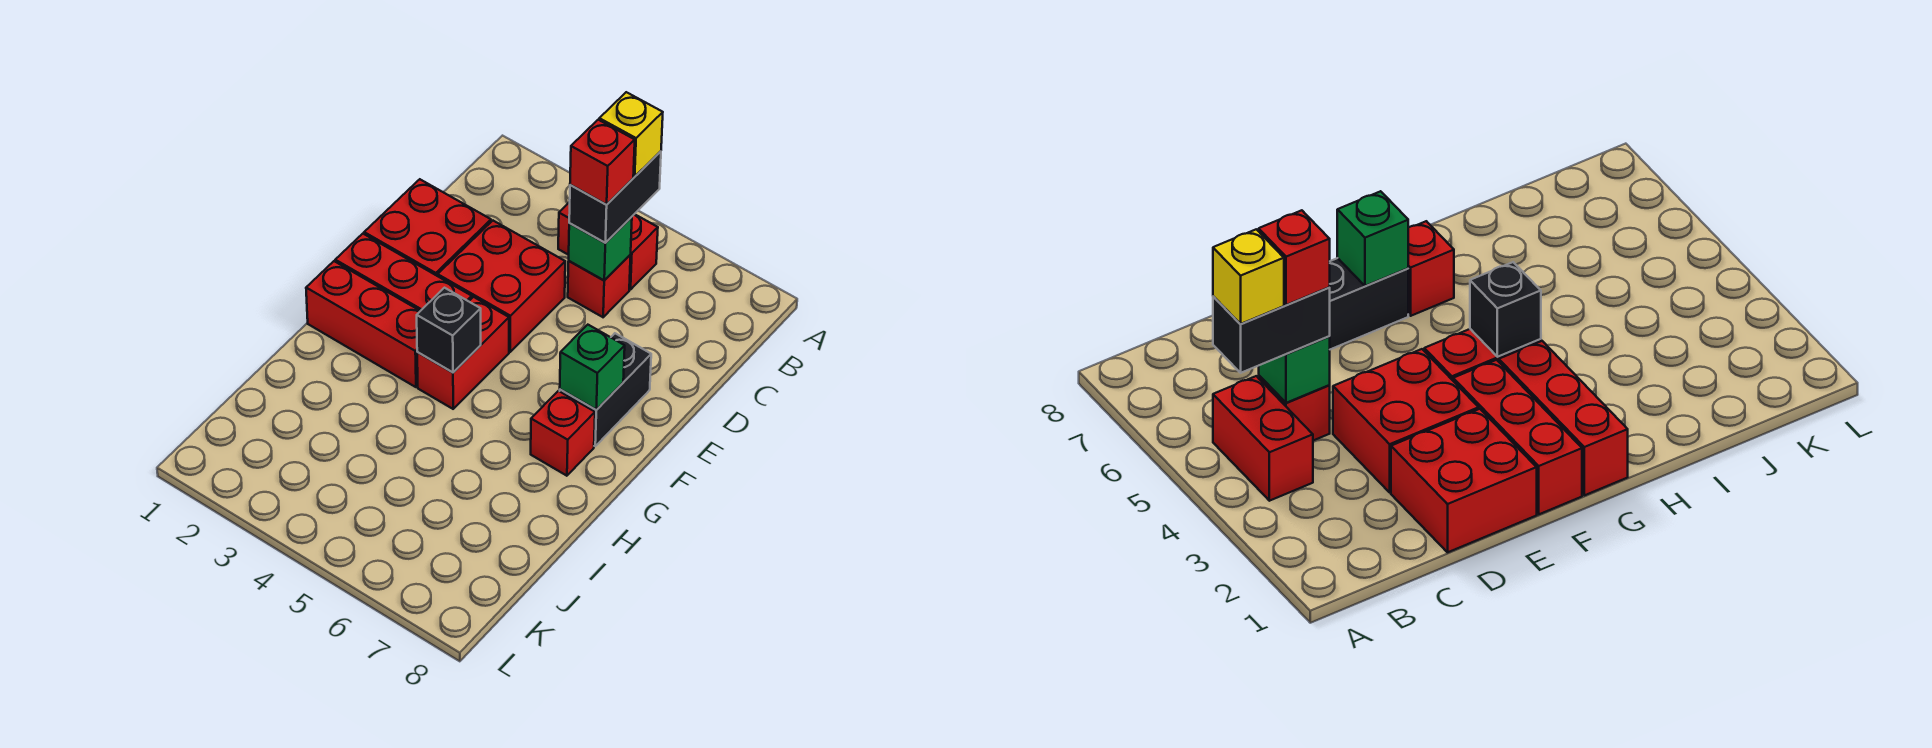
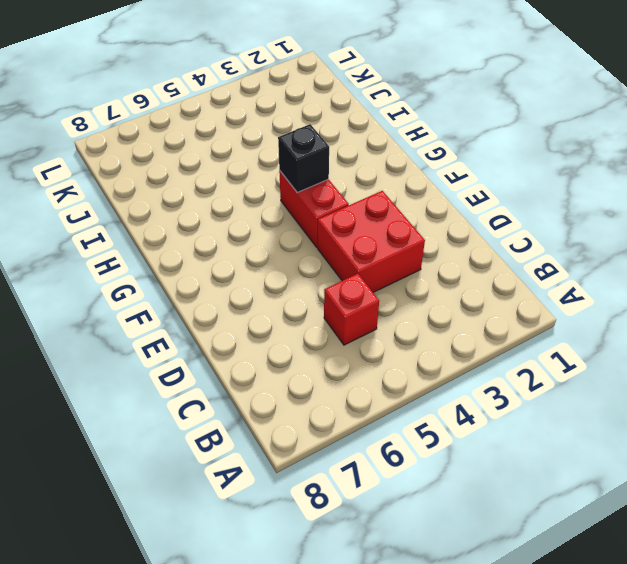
none -> red 1x2 brick [558,202,658,290]
none -> red 2x2 brick [364,179,491,276]
none -> black 1x2 brick [560,333,651,446]

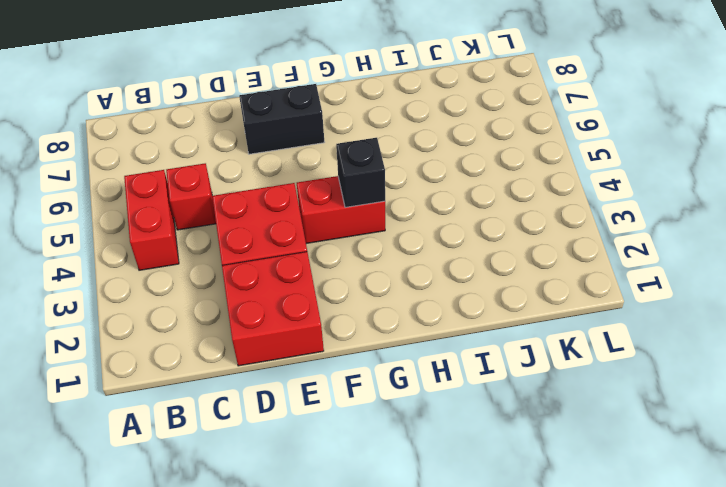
none -> red 1x3 brick [335,234,472,311]
none -> red 1x3 brick [306,261,420,387]
none -> red 1x1 brick [531,391,595,476]

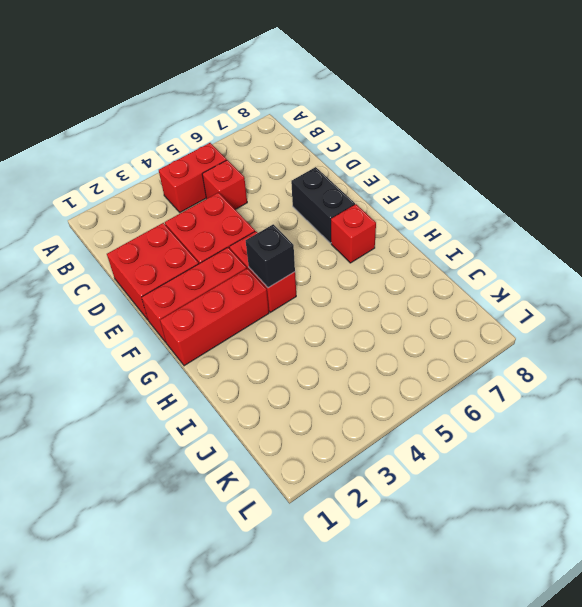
none -> green 1x1 brick [569,217,632,280]
none -> green 1x1 brick [560,325,625,410]
none -> black 1x2 brick [569,151,661,243]

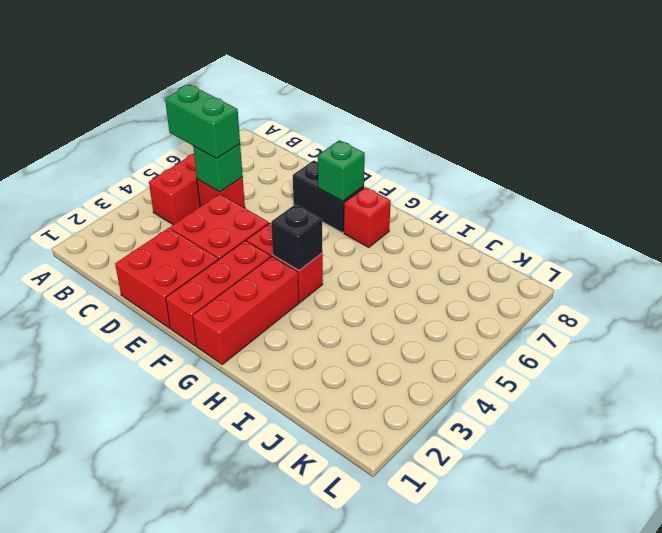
green 1x2 brick [165,84,240,158] -> black 1x2 brick [569,151,661,243]
none -> yellow 1x1 brick [599,92,663,177]
none -> red 1x1 brick [570,120,635,205]

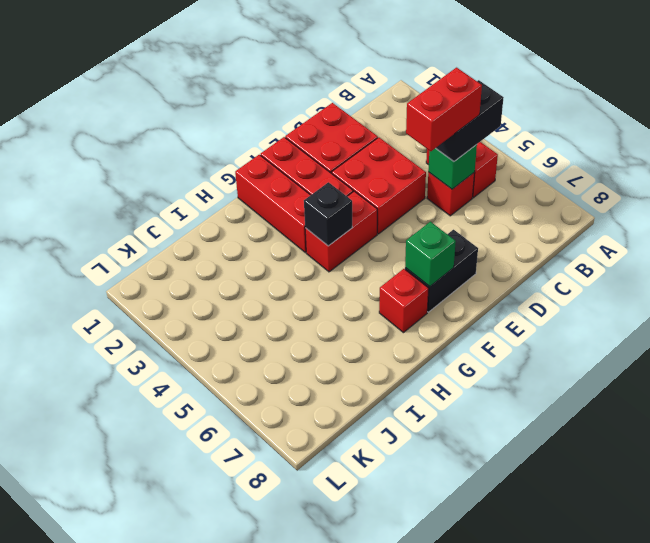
red 1x2 brick [406,68,482,151] -> red 1x1 brick [570,120,635,205]
none -> yellow 1x1 brick [599,92,663,177]

